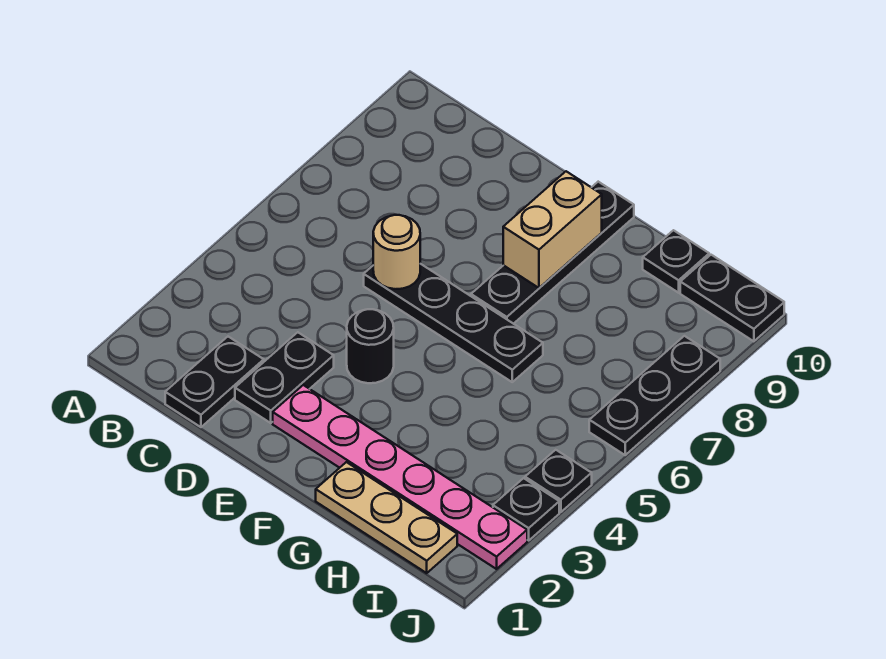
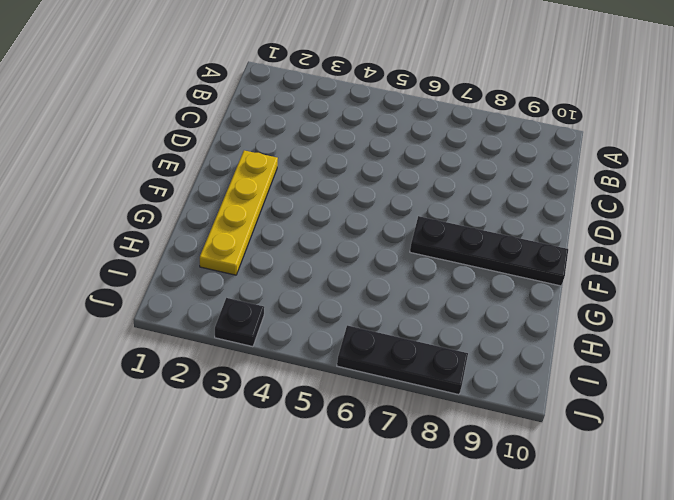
yellow 1x4 plate [200,150,278,275] -> pink 1x6 plate [273,385,527,569]
none -> black 1x2 plate [165,337,264,427]
none -> black 1x2 plate [235,332,334,423]
none -> black 1x4 plate [364,264,543,382]

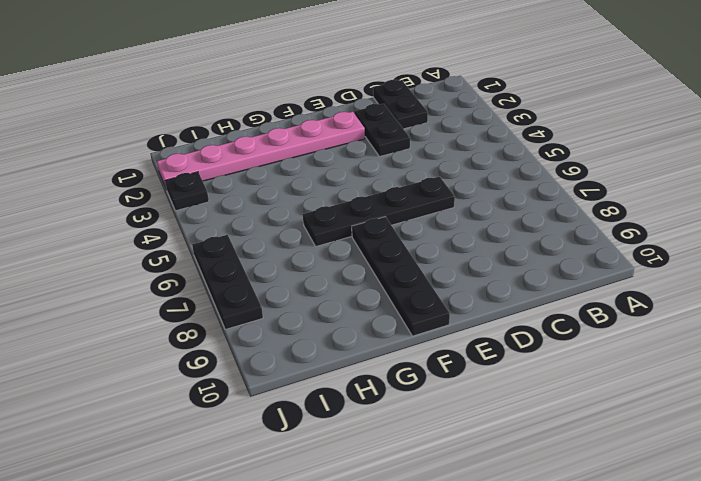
none -> black 1x1 round brick [347,309,394,383]
none -> tan 1x3 plate [316,462,457,573]
none -> black 1x1 plate [643,230,709,293]

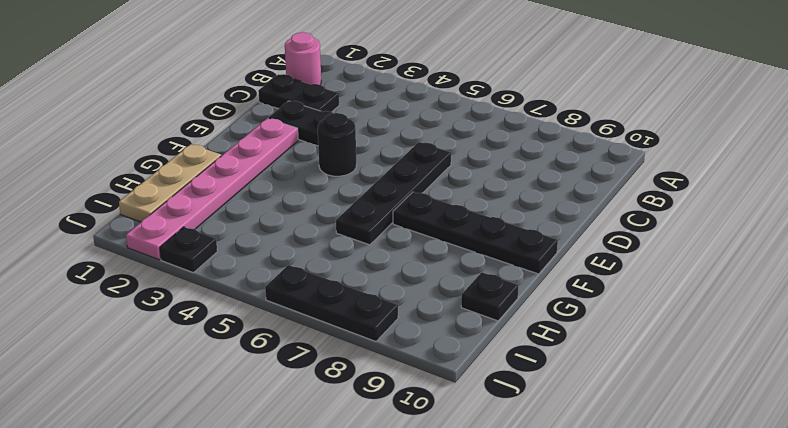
pink 1x1 round brick [285,32,321,85] -> none
none -> black 1x2 plate [680,255,784,341]
none -> black 1x1 plate [525,450,592,512]
none -> tan 1x1 round brick [373,215,420,289]

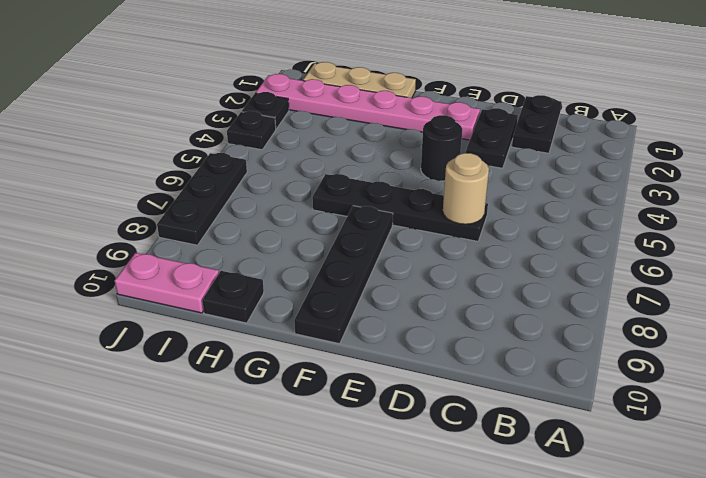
pink 1x2 plate [115,253,219,313] -> black 1x2 plate [680,255,784,341]
none -> tan 1x2 brick [503,171,602,288]

